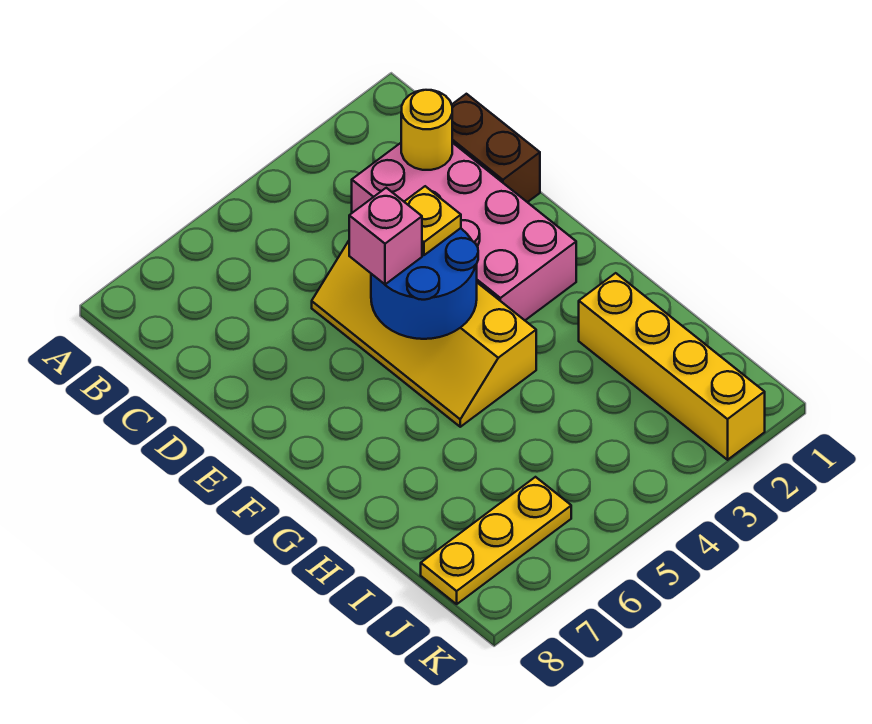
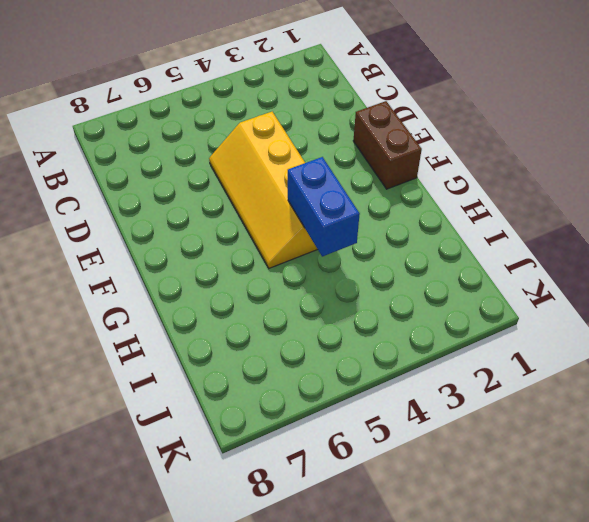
brown 1x2 brick [353,101,422,189] -> brown 1x2 brick moved to [452,94,540,202]
blue 1x2 brick [288,157,360,256] -> none
none -> pink 2x4 brick [352,143,576,320]
none -> yellow 1x4 brick [579,273,765,460]

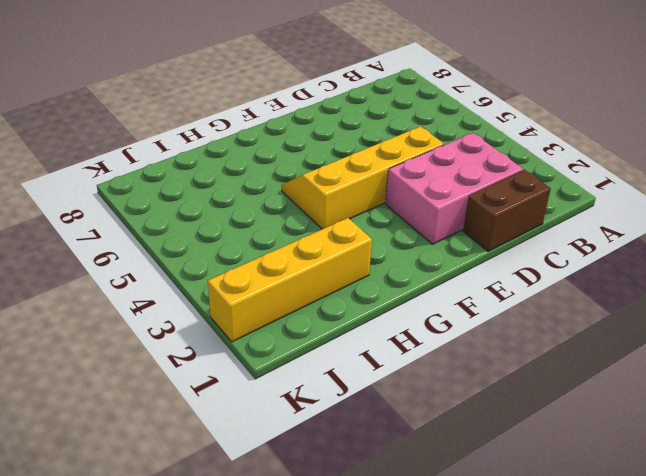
pink 2x3 brick [385,133,523,244] -> pink 2x4 brick [352,143,576,320]
none -> yellow 1x3 plate [421,477,571,604]
none -> yellow 1x1 round brick [401,90,452,170]

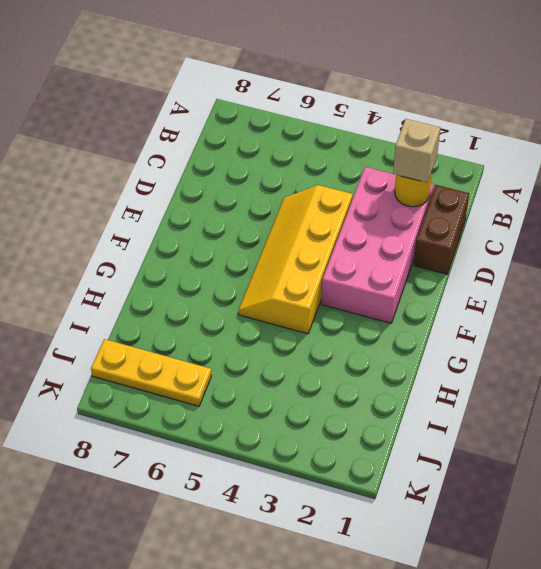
tan 1x1 brick [393,119,440,183] -> none
none -> yellow 1x4 brick [579,273,765,460]
none -> blue 2x2 round brick [371,228,478,339]

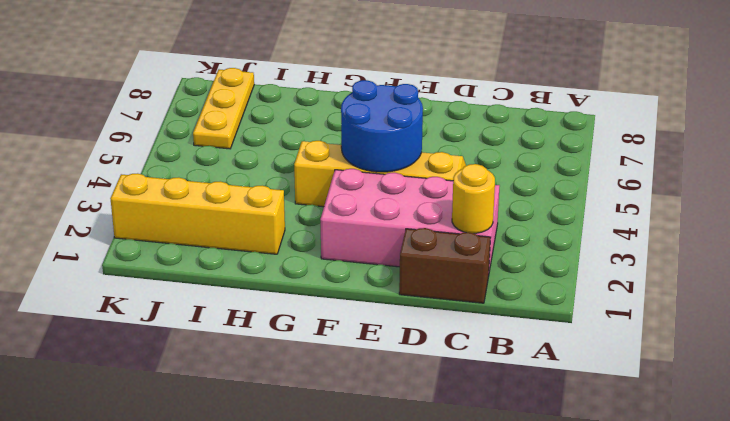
none -> yellow 1x1 plate [404,186,461,255]
none -> pink 1x1 brick [349,188,422,284]

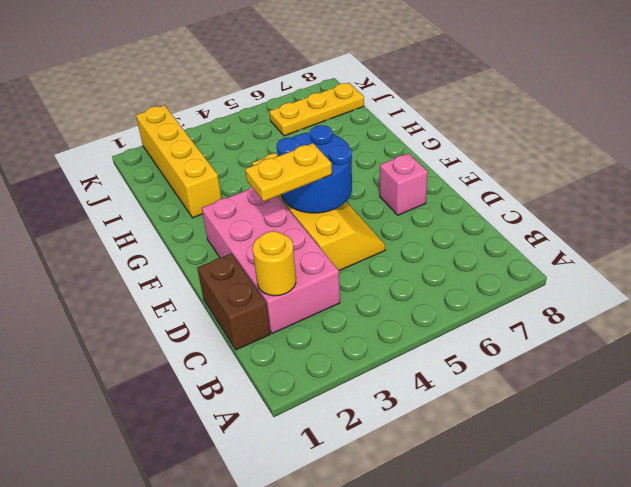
yellow 1x2 plate [245,143,332,201] -> yellow 1x1 plate [404,186,461,255]
pink 1x1 brick [380,153,428,215] -> pink 1x1 brick moved to [349,188,422,284]

